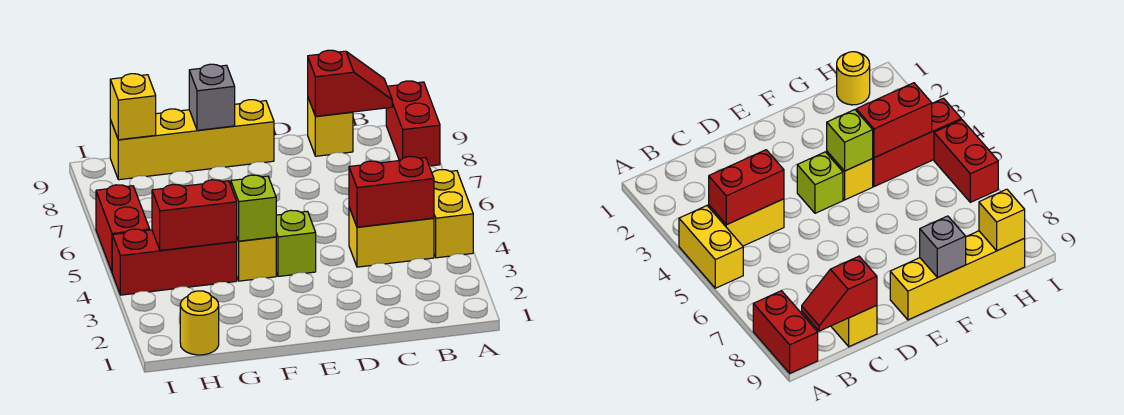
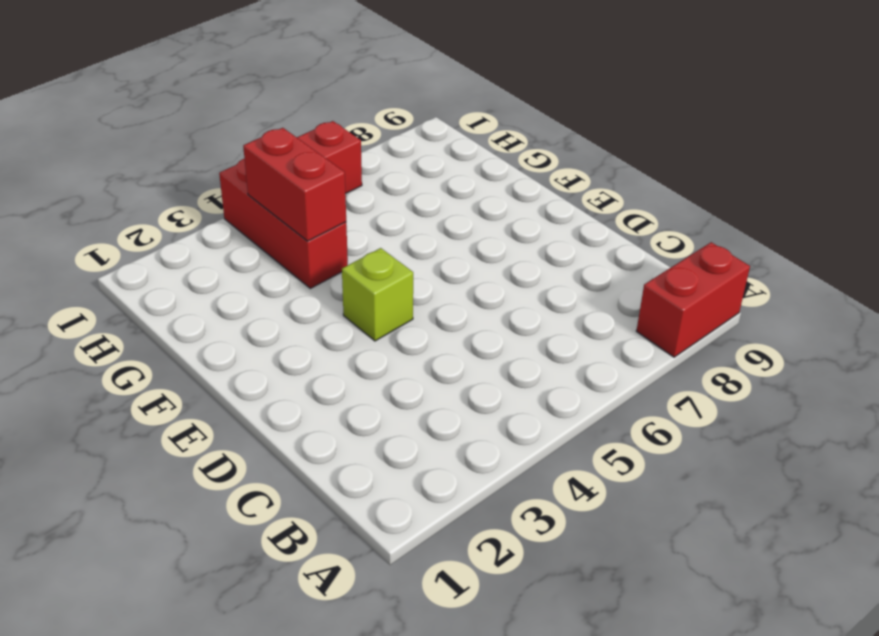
none -> yellow 1x2 brick [432,170,473,258]
none -> yellow 1x2 brick [349,208,434,267]
none -> yellow 1x1 brick [308,98,353,156]

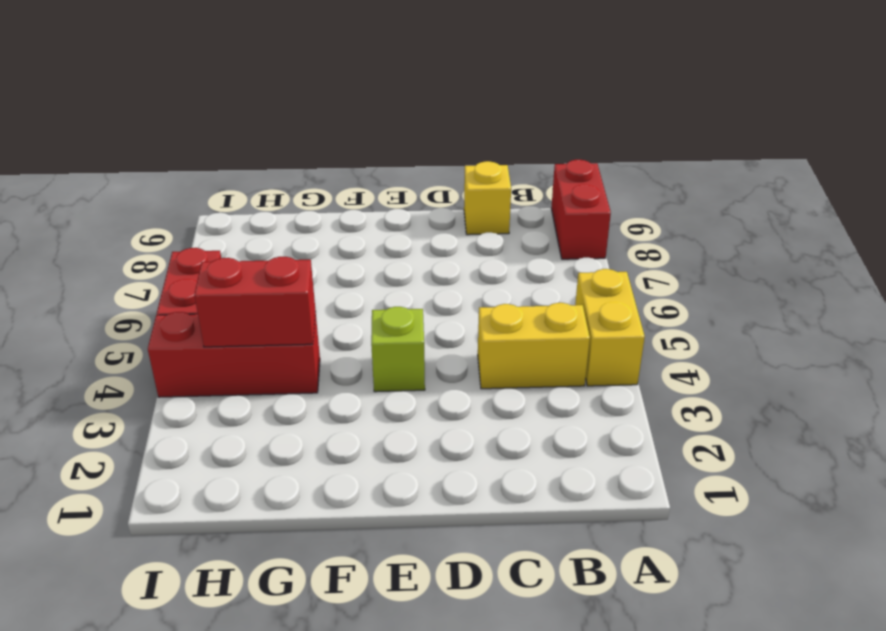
none -> yellow 1x4 brick [110,100,274,180]
none -> yellow 1x1 brick [237,237,276,281]
none -> yellow 1x1 round brick [180,291,219,355]

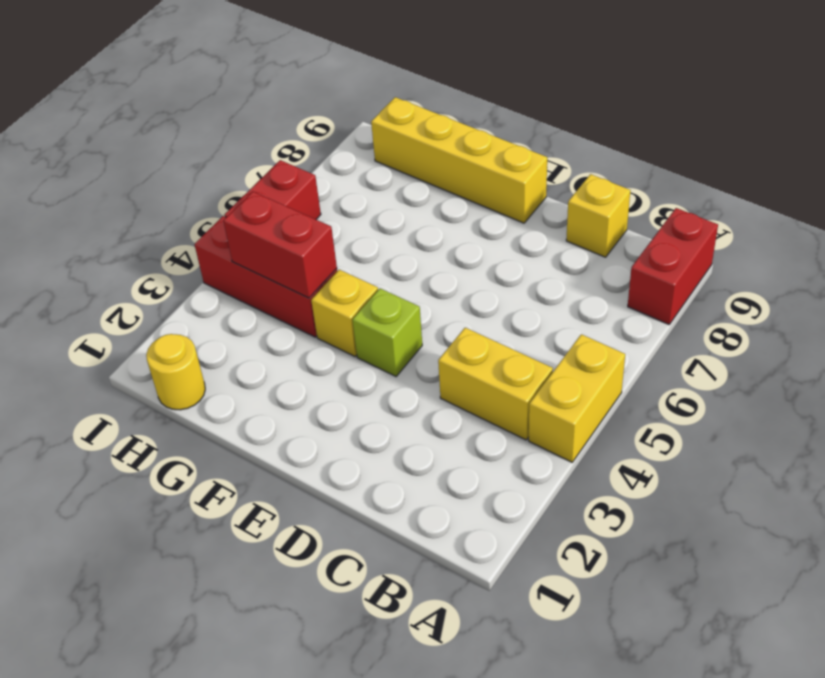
none -> red 1x2 brick [349,156,434,227]
none -> red 1x2 slope [308,50,392,116]
none -> lime 1x1 brick [231,175,276,241]

